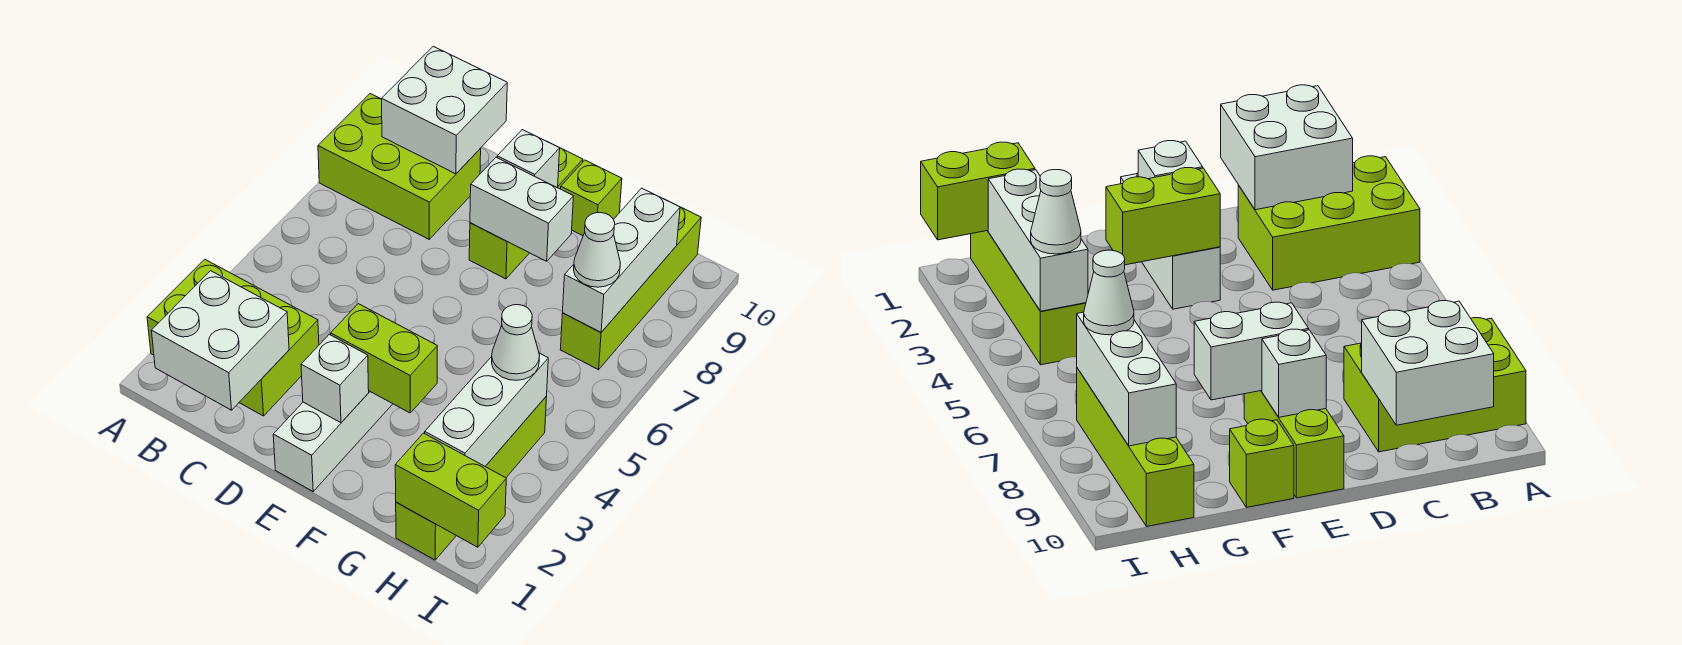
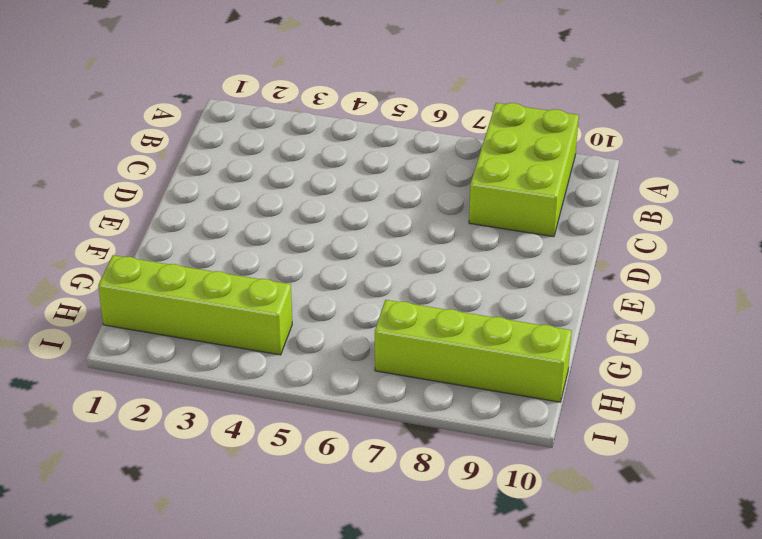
none -> lime 2x3 brick [147,259,319,416]
none -> white 1x3 brick [273,391,392,491]
none -> lime 1x3 brick [469,148,583,279]

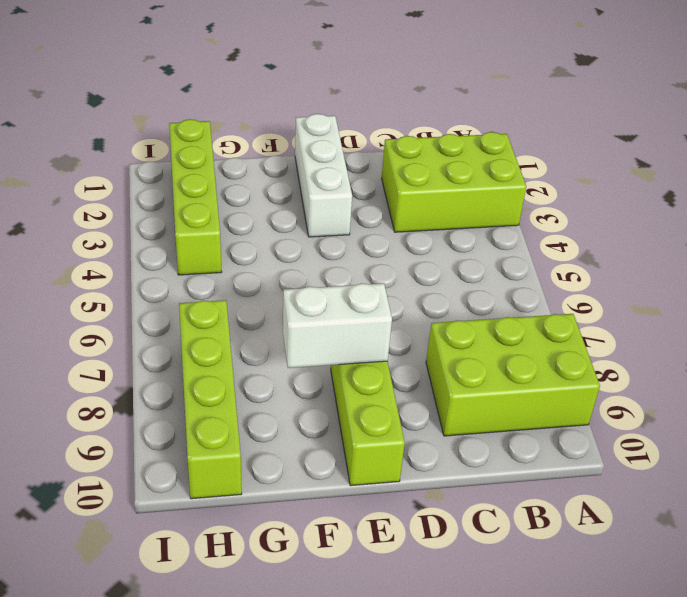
none -> lime 1x1 brick [561,160,622,236]
none -> white 2x2 brick [151,271,289,410]
none -> white 2x2 brick [382,46,507,174]

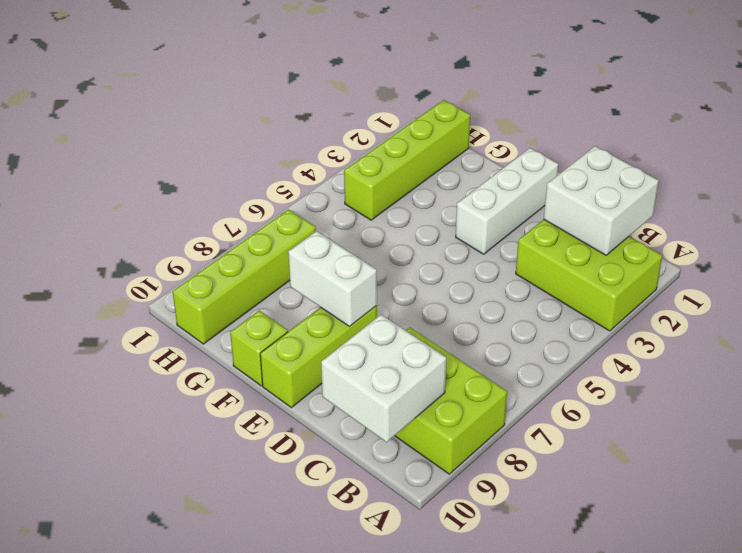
none -> white 1x1 brick [301,335,369,423]
none -> lime 1x2 brick [331,304,437,413]
none -> white 1x1 brick [497,130,560,187]

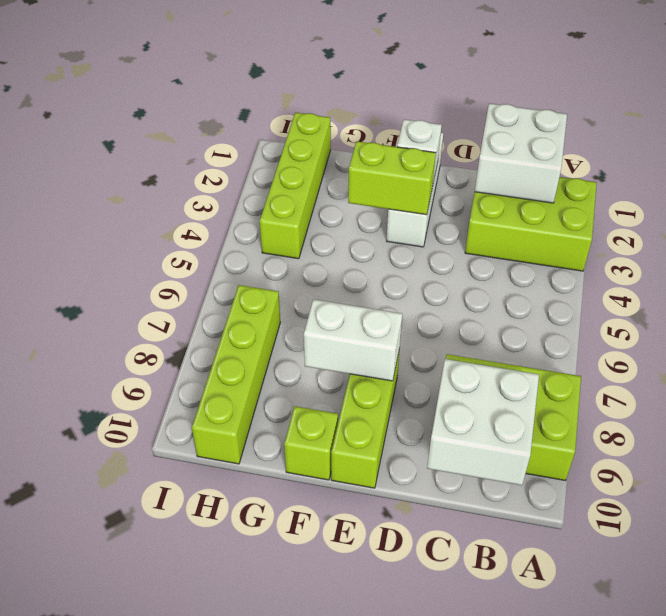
none -> white 1x1 brick [497,130,560,187]
none -> lime 1x2 brick [395,433,506,547]
none -> white 1x3 brick [425,353,548,467]

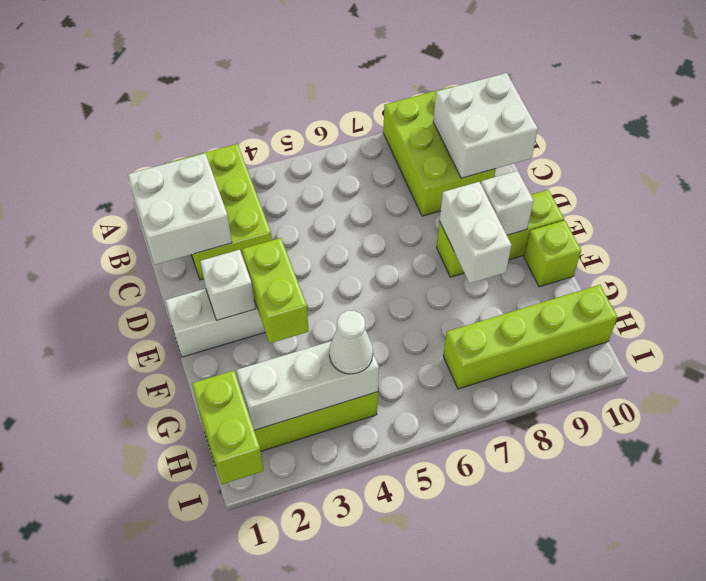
none -> white 1x3 brick [563,188,680,332]
none -> white 1x1 cone [574,213,620,287]

